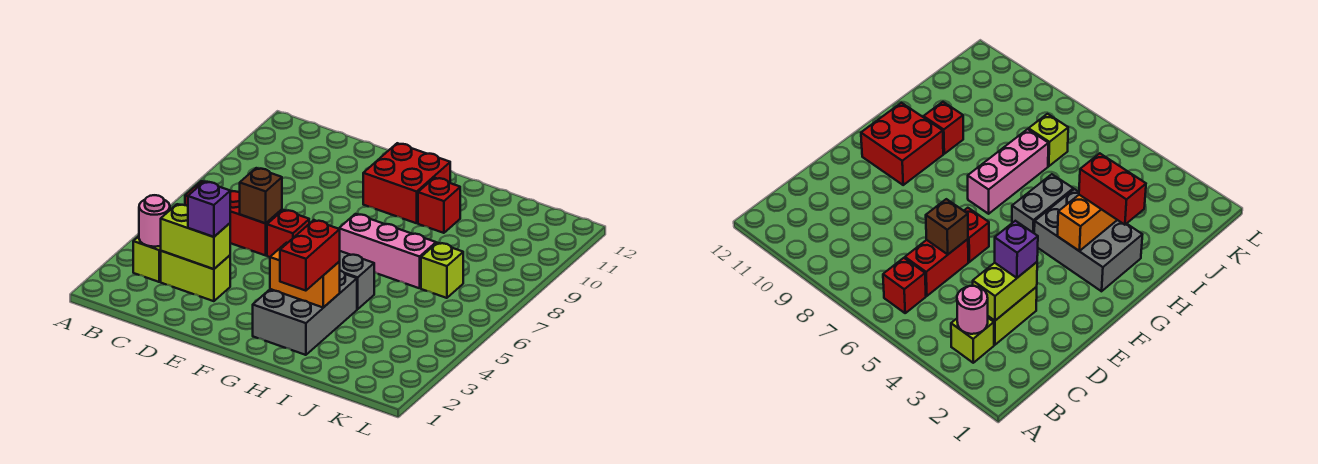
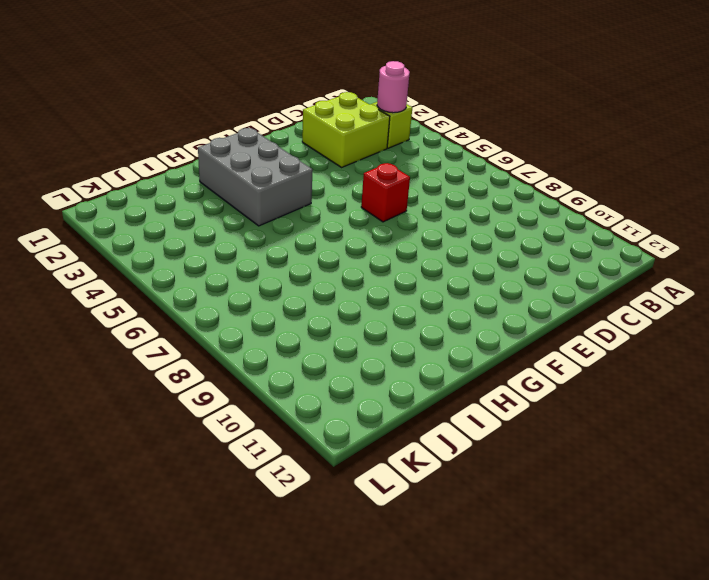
lime 2x2 brick [302,92,390,167] -> lime 1x2 brick [161,251,230,301]
none -> red 1x1 brick [883,258,926,313]
none -> red 1x2 brick [230,191,282,255]
none -> red 2x2 brick [363,143,450,223]

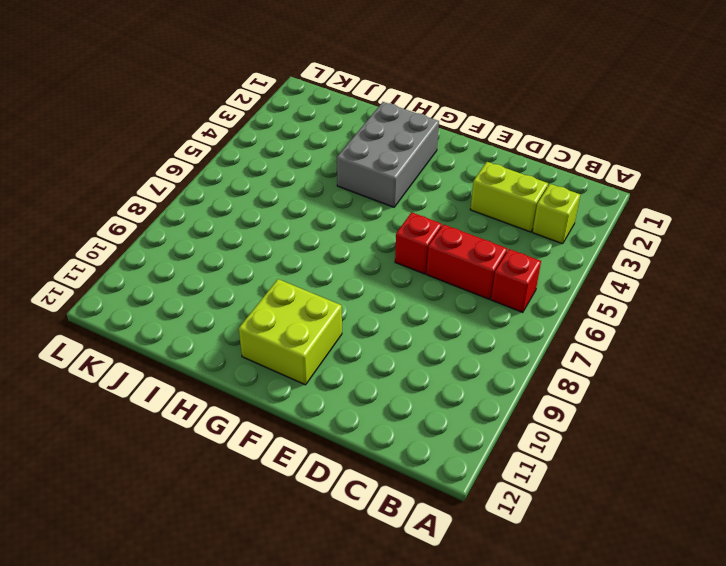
lime 2x2 brick [239,279,342,385] -> red 2x2 brick [363,143,450,223]
none -> grey 1x2 brick [340,251,374,309]
none -> pink 1x3 brick [339,214,436,288]
none -> red 1x1 brick [418,178,460,233]

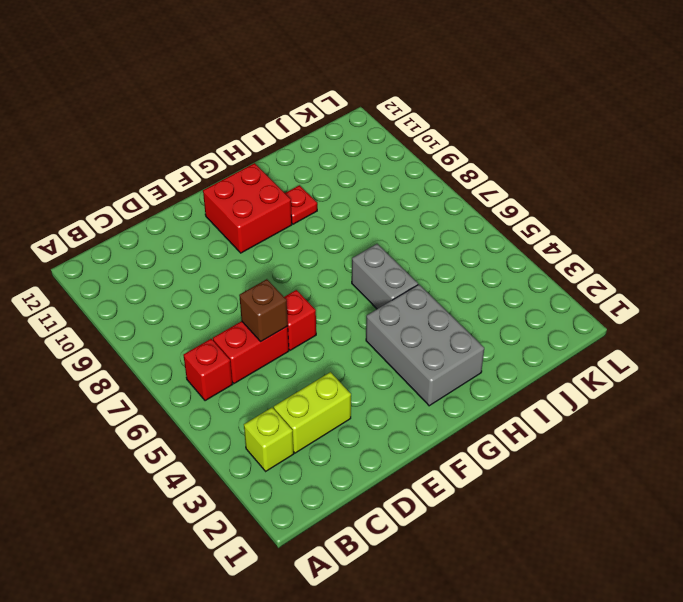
grey 1x2 brick [352,244,418,309] -> grey 1x2 brick turned to [340,251,374,309]
red 1x1 plate [285,185,317,224] -> red 1x1 brick [418,178,460,233]
none -> pink 1x3 brick [339,214,436,288]
none -> lime 1x1 brick [421,243,463,298]
none -> pink 1x1 round brick [139,195,170,247]

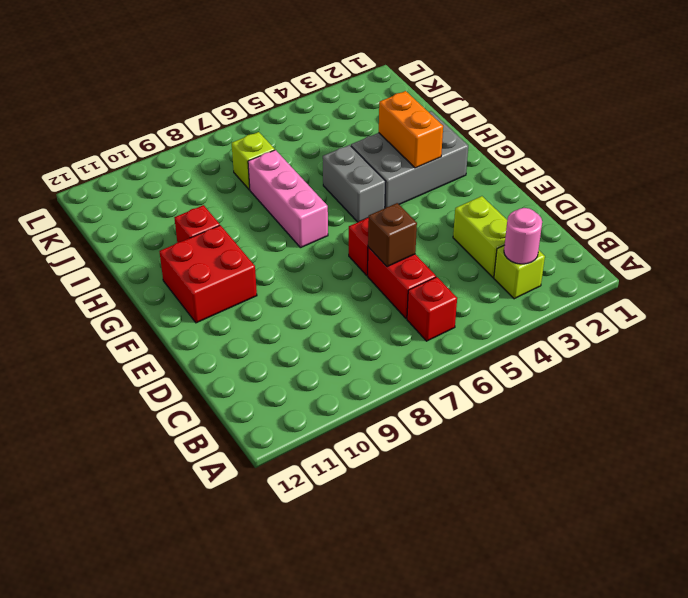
none -> lime 1x2 brick [161,204,230,269]
none -> purple 1x1 brick [188,182,230,237]
none -> red 1x2 brick [280,220,340,291]

